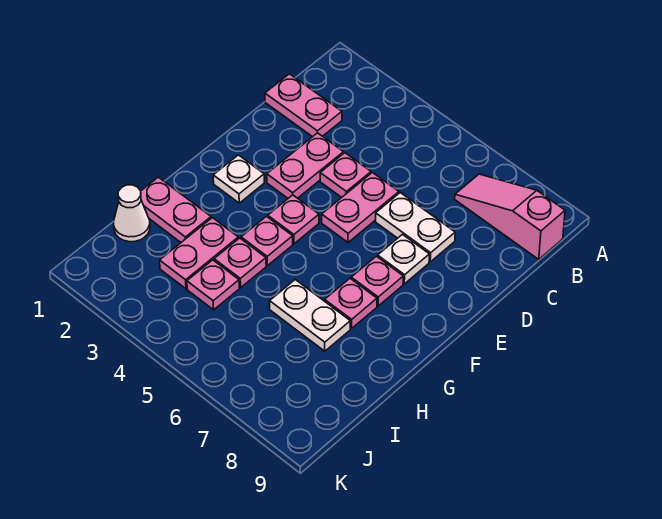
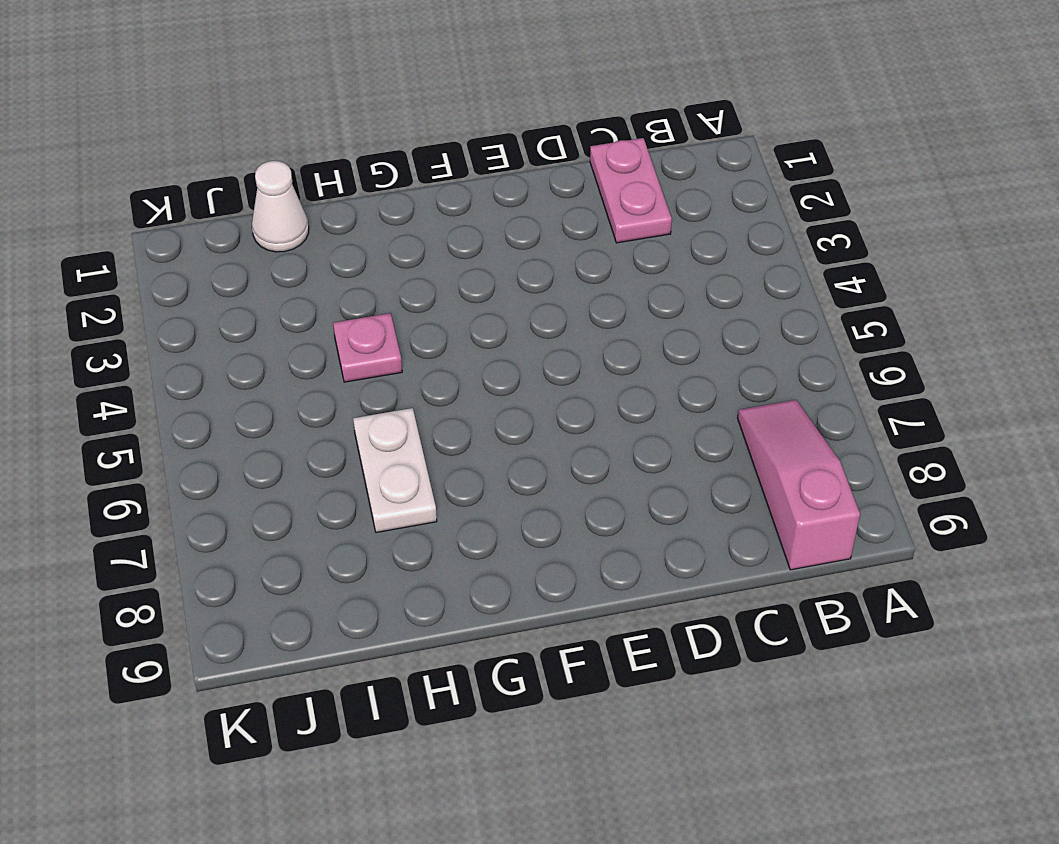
none -> pink 1x2 plate [267,133,344,198]
none -> pink 1x1 plate [320,153,371,197]
none -> pink 1x2 plate [322,173,399,242]

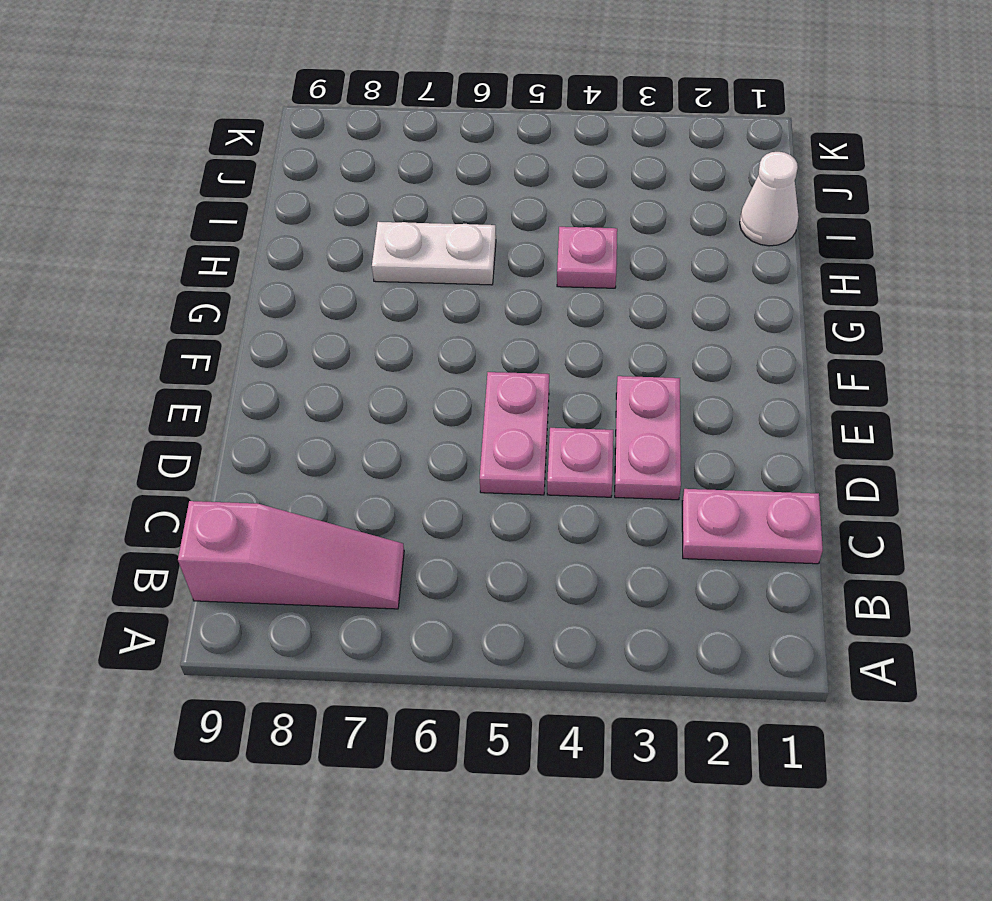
none -> white 1x2 plate [375,193,455,262]
none -> white 1x1 plate [378,235,429,284]
none -> white 1x1 plate [213,155,264,203]

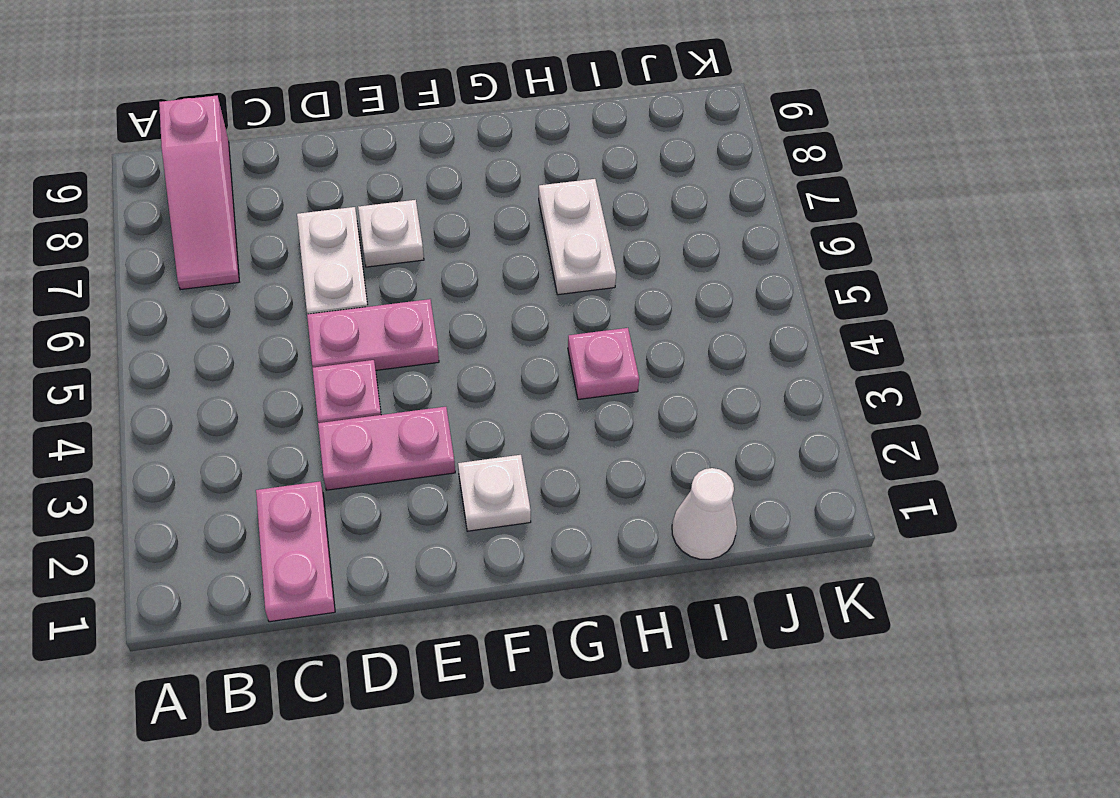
none -> pink 1x1 plate [268,195,319,244]
none -> pink 1x1 plate [351,256,403,306]
none -> pink 1x1 plate [241,216,293,266]

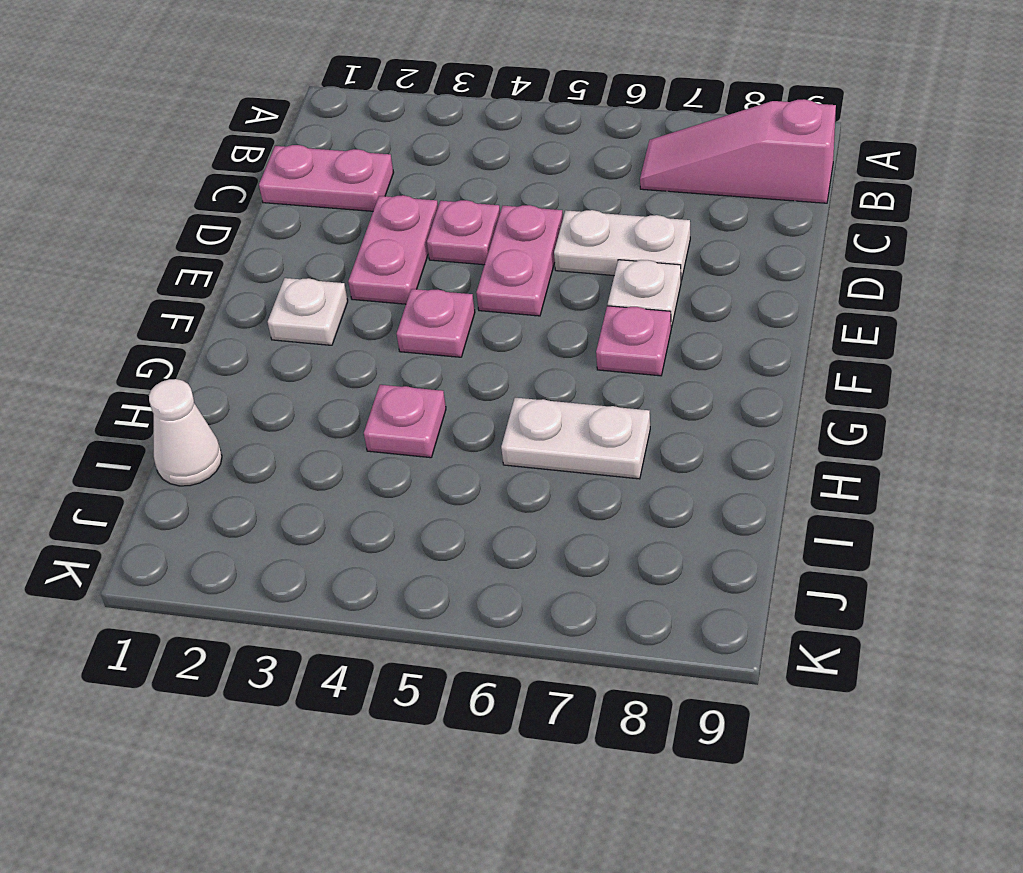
none -> pink 1x1 plate [241,216,293,266]
none -> pink 1x1 plate [325,279,377,328]
none -> pink 1x2 plate [141,177,211,242]

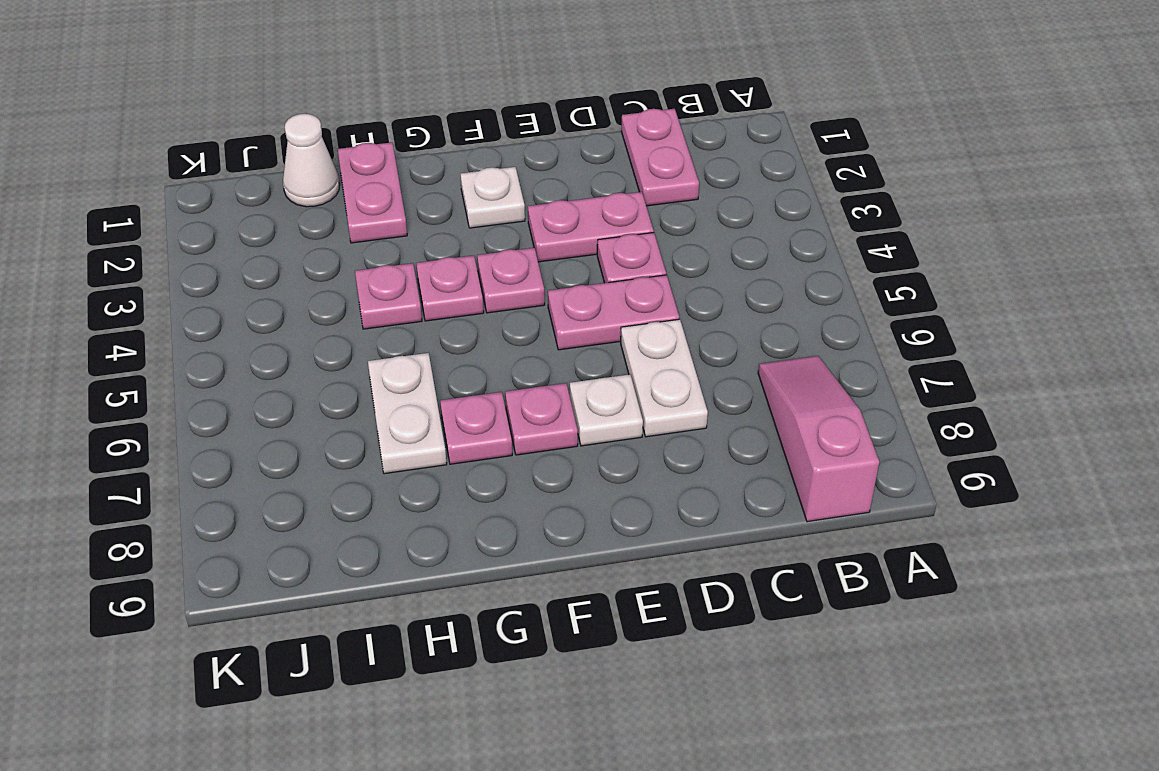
none -> pink 1x2 plate [160,218,238,289]
none -> pink 1x1 plate [187,260,239,310]

